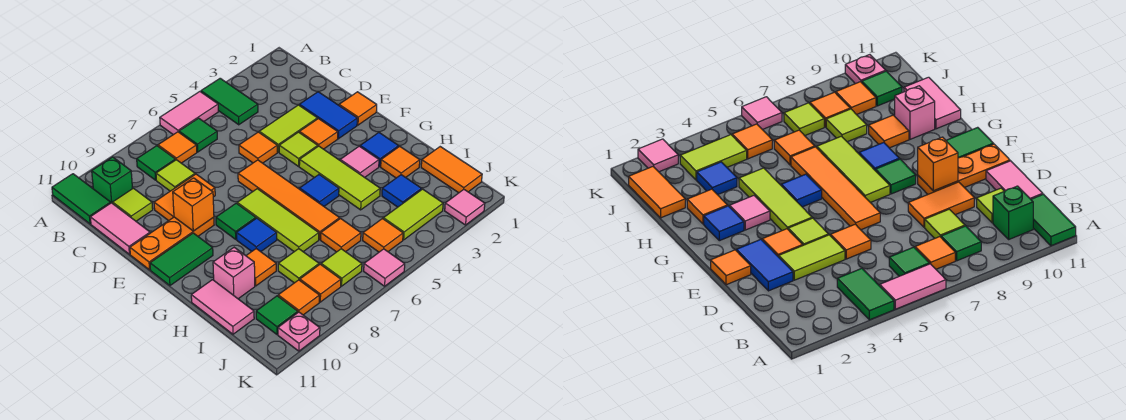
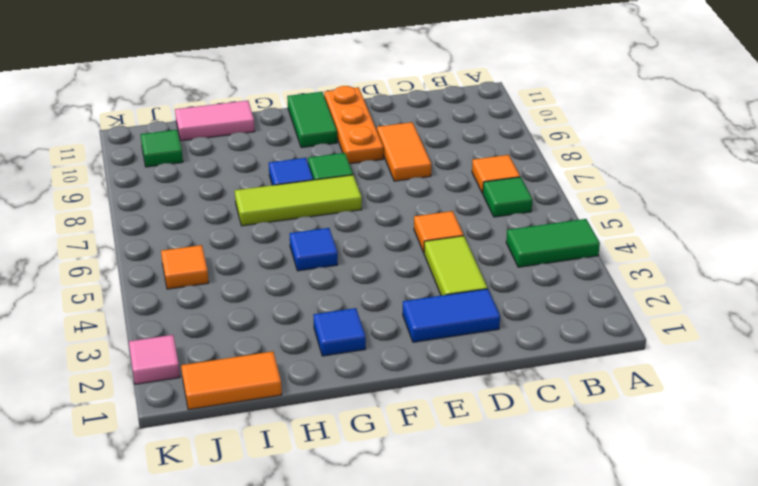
none -> pink 1x2 tile [160,92,218,135]
none -> green 1x2 tile [52,174,111,224]
none -> green 1x1 tile [137,146,175,180]
none -> green 1x1 brick [92,157,133,203]

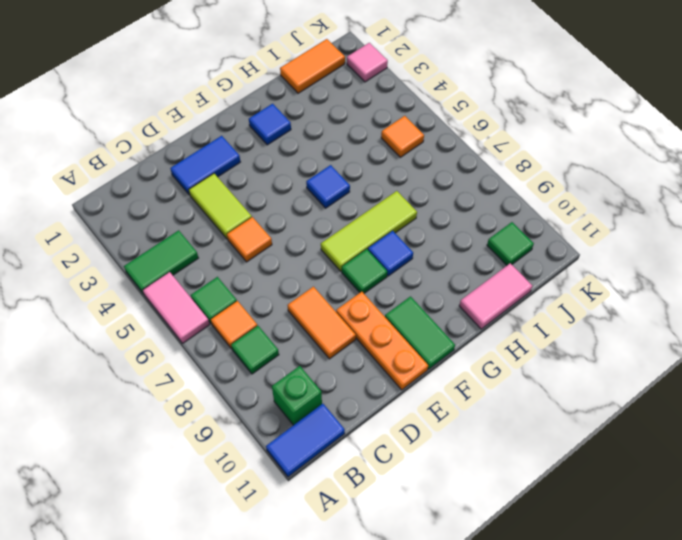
blue 1x2 tile [266,404,345,477] -> green 1x2 tile [52,174,111,224]
none -> lime 1x1 tile [156,160,195,191]
none -> lime 1x1 tile [113,188,153,221]
none -> pink 1x2 tile [90,203,150,254]
none -> orange 1x1 tile [339,92,377,125]

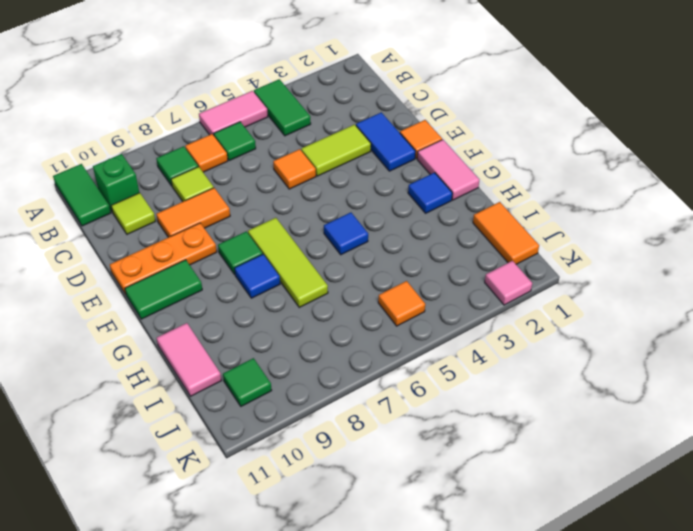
pink 1x2 tile [417,140,479,200] -> pink 1x2 tile moved to [90,203,150,254]
none -> orange 1x1 tile [299,119,338,149]
none -> lime 1x1 tile [279,132,318,166]
none -> orange 1x4 tile [238,160,340,240]
none -> lime 1x3 tile [299,146,380,210]

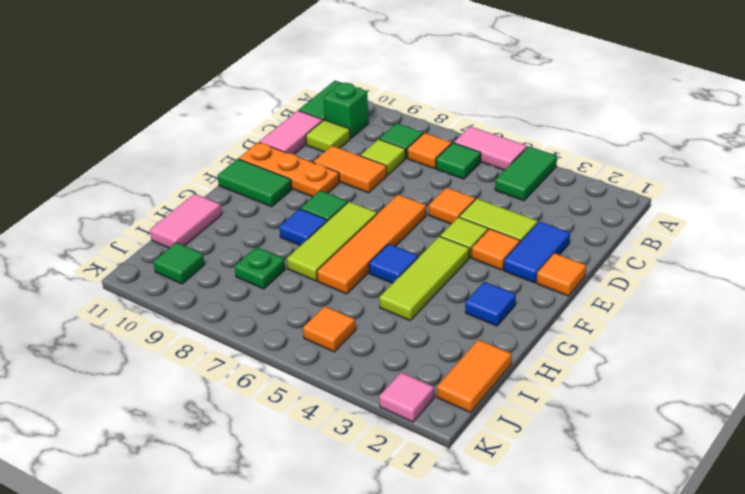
green 1x1 plate [235,247,285,289] -> lime 1x1 tile [278,249,319,283]
none -> pink 1x1 tile [340,146,379,177]
none -> orange 1x1 tile [381,146,420,178]
none -> orange 1x1 tile [246,249,276,286]
none -> pink 1x1 brick [213,247,255,299]

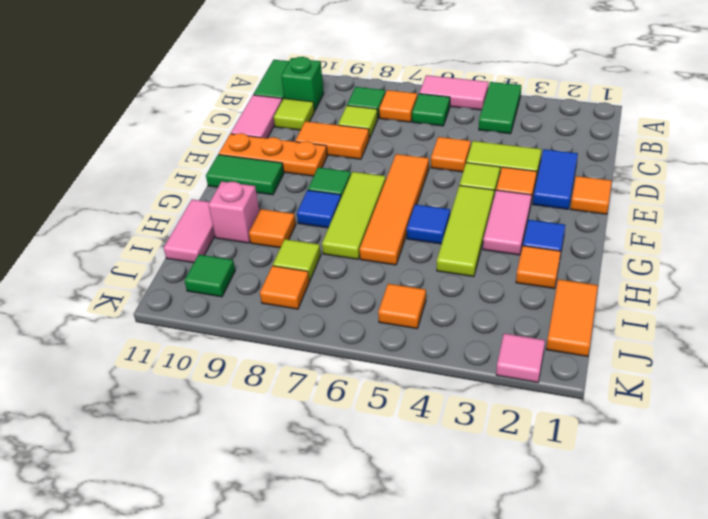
pink 1x2 tile [483,190,532,255] -> pink 1x1 tile [340,146,379,177]
none -> blue 1x1 tile [382,175,421,207]
none -> orange 1x1 tile [321,218,361,252]
none -> lime 1x2 tile [383,189,443,240]
none -> lime 1x1 tile [321,249,362,286]

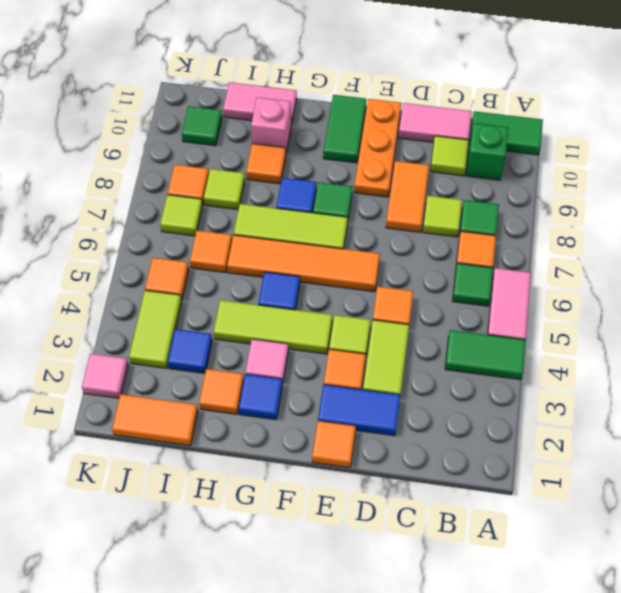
none -> orange 1x1 tile [278,280,320,315]
none -> pink 1x1 tile [364,249,405,286]
none -> pink 1x1 plate [278,312,320,351]
none -> orange 1x1 brick [173,178,214,231]

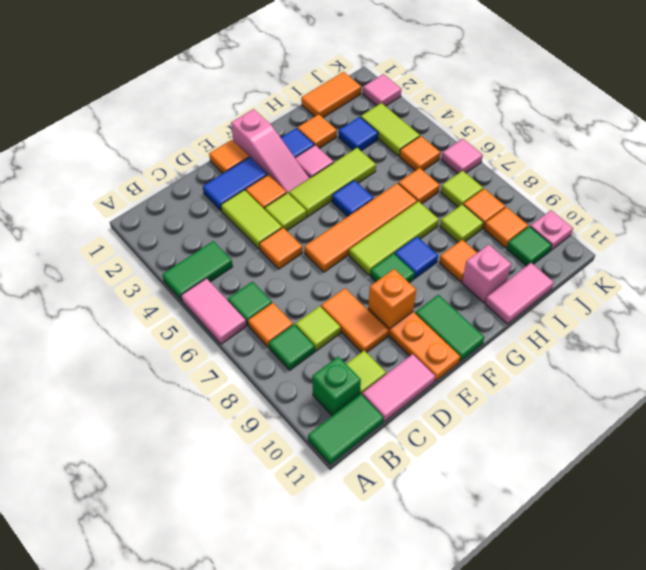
pink 1x3 slope [231,109,309,193] -> none

